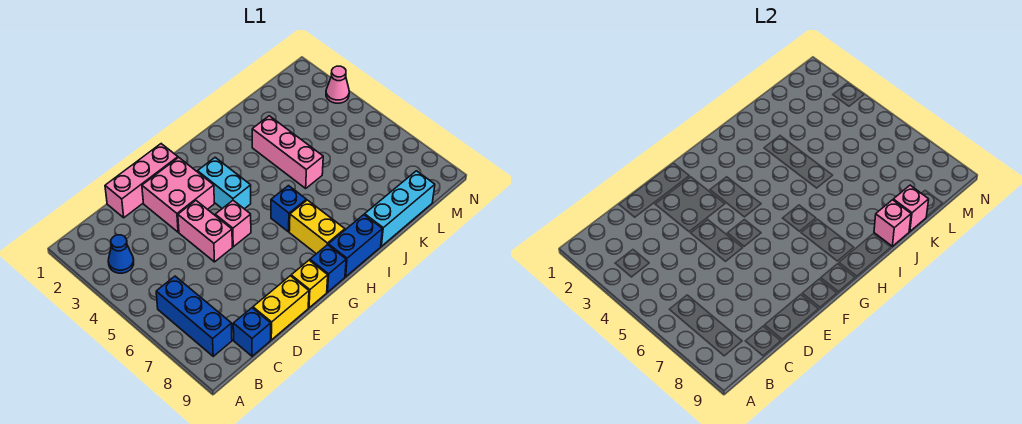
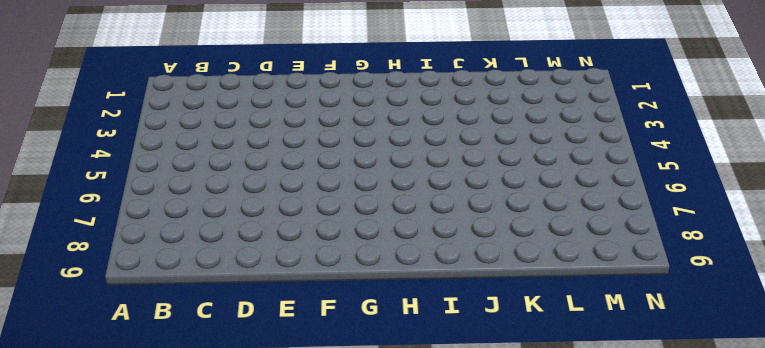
none -> blue 1x1 cone [108,235,134,273]
none -> blue 1x3 brick [156,276,232,356]
none -> blue 1x1 brick [233,308,271,356]

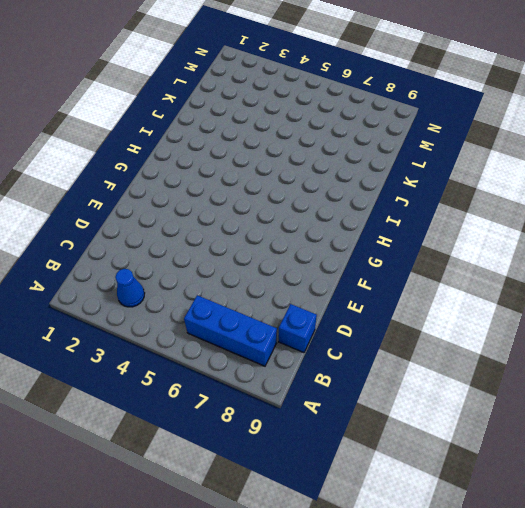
none -> pink 1x3 brick [105,144,178,218]
none -> yellow 1x2 brick [253,276,309,340]
none -> pink 2x2 brick [142,157,214,232]

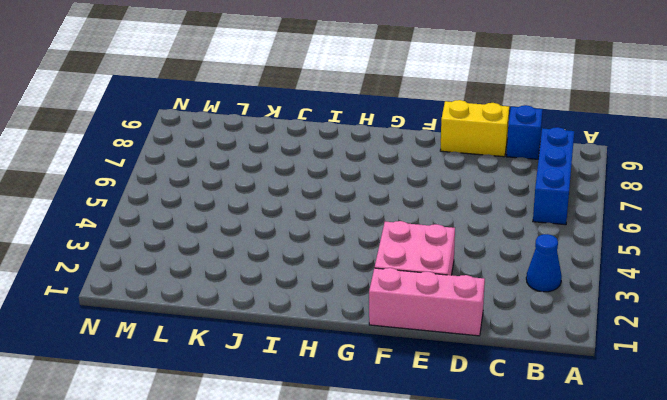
none -> pink 1x2 brick [178,201,232,262]
none -> pink 1x1 brick [215,200,251,247]
none -> yellow 1x1 brick [291,260,328,308]

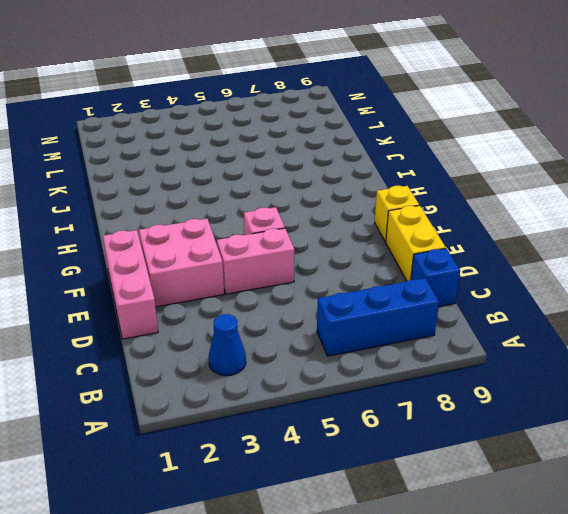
none -> cyan 1x2 brick [198,157,251,209]
none -> blue 1x1 brick [310,245,346,292]
none -> blue 1x1 brick [271,186,306,232]

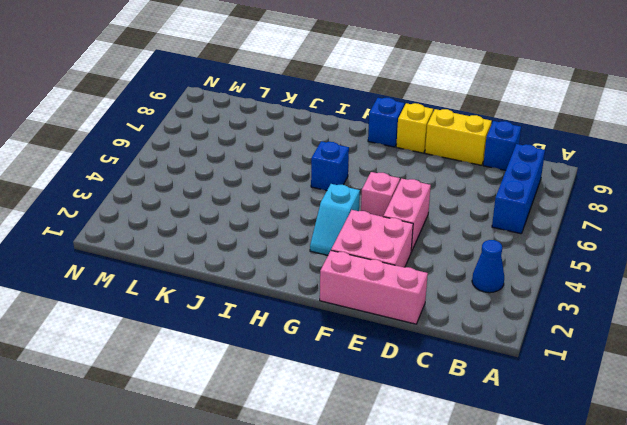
cyan 1x2 slope [310,184,360,255] -> cyan 1x2 brick [198,157,251,209]
none -> yellow 1x2 brick [289,200,345,254]
none -> blue 1x2 brick [328,215,382,277]
none -> pink 1x3 brick [252,116,323,188]

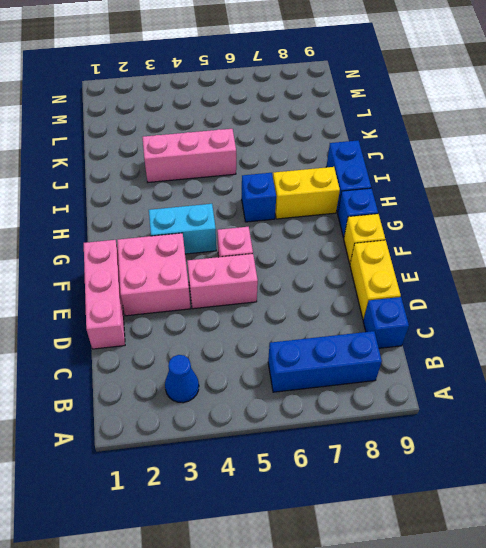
none -> cyan 1x3 brick [365,171,435,246]
none -> pink 1x1 cone [326,66,349,103]
none -> pink 1x1 brick [874,200,911,246]

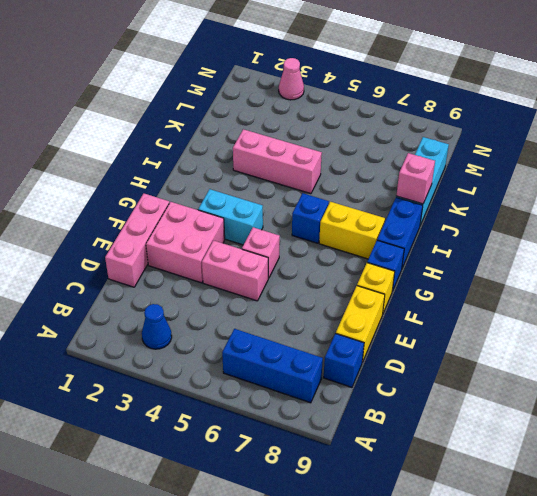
none -> pink 1x1 brick [893,185,929,232]

